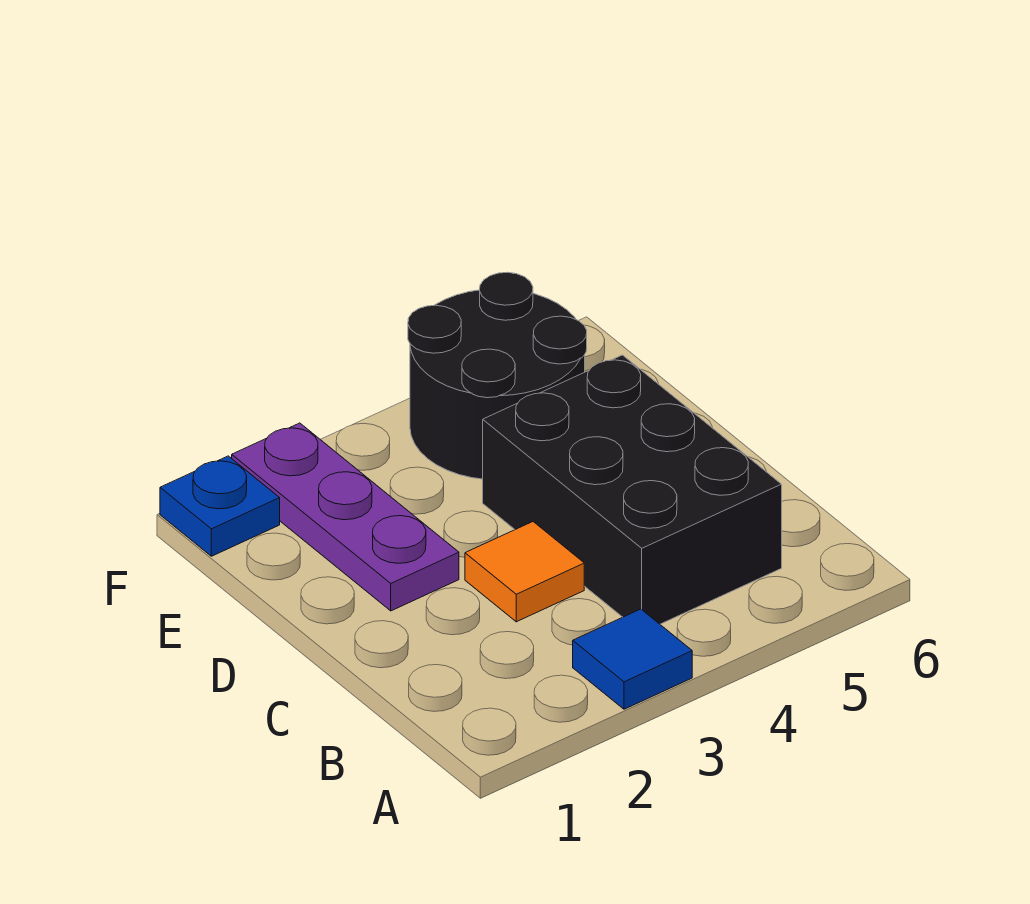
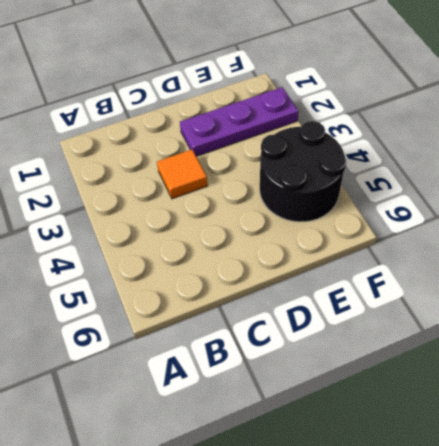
none -> blue 1x1 tile [573,609,692,709]
none -> black 2x3 brick [483,355,782,624]

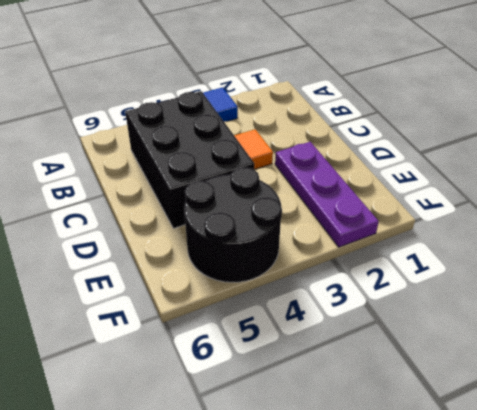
none -> blue 1x1 plate [160,456,280,556]

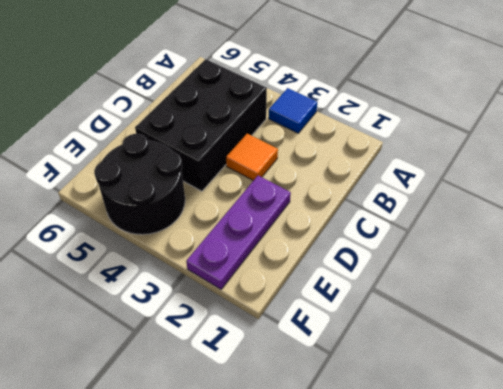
none -> blue 1x1 plate [160,456,280,556]

